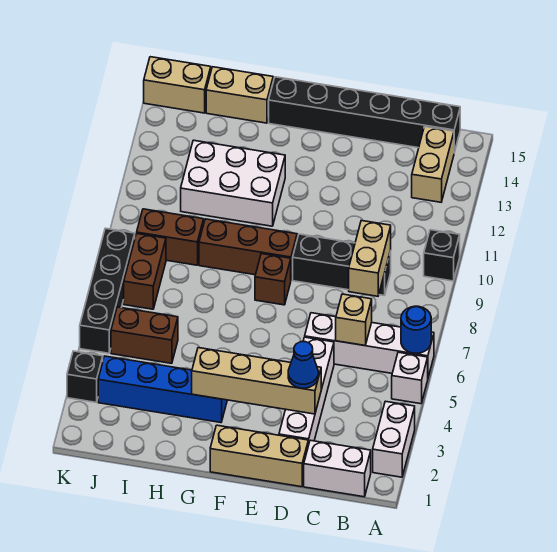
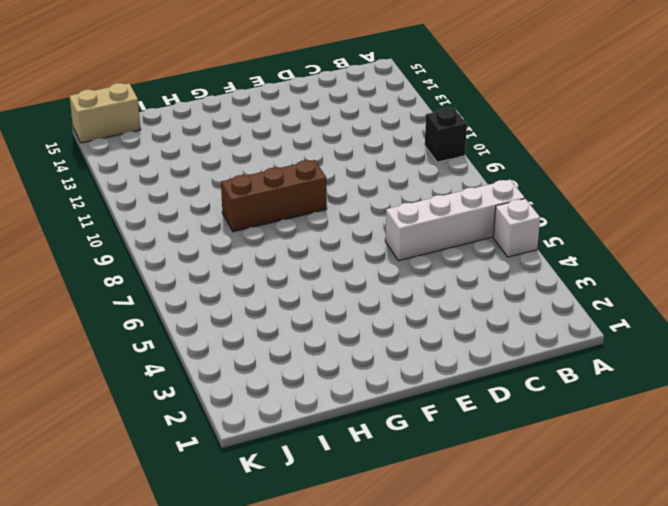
none -> white 1x2 brick [373,401,415,477]
none -> white 1x2 brick [304,440,371,497]
none -> tan 1x2 brick [412,127,454,202]

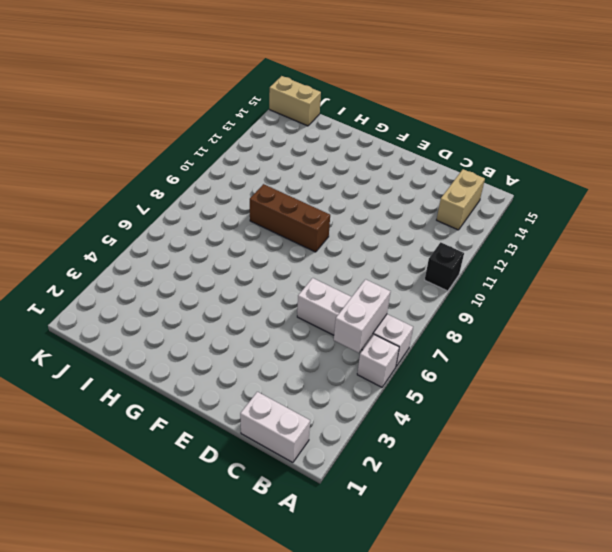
white 1x2 brick [334,279,391,353] -> white 1x2 brick moved to [373,401,415,477]
none -> black 1x6 brick [269,77,460,152]
none -> black 1x3 brick [293,234,391,296]
none -> tan 1x3 brick [210,425,308,487]

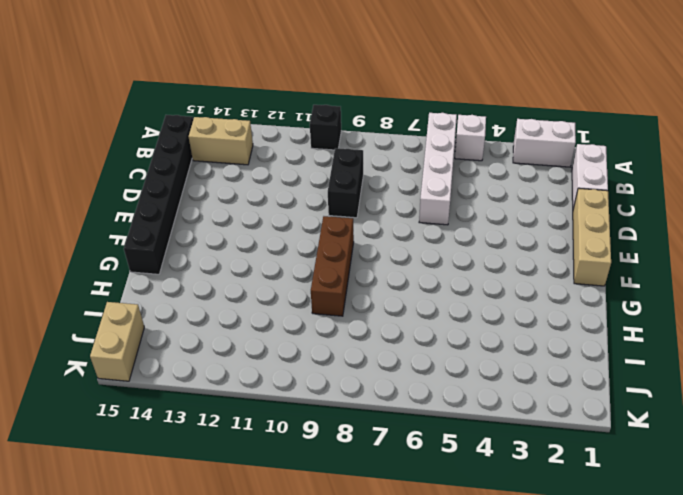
black 1x2 brick [328,148,363,218] -> black 1x3 brick [293,234,391,296]
none -> white 1x4 brick [279,337,334,445]
none -> brown 1x1 brick [255,254,291,305]
none -> blue 1x4 brick [98,356,227,423]

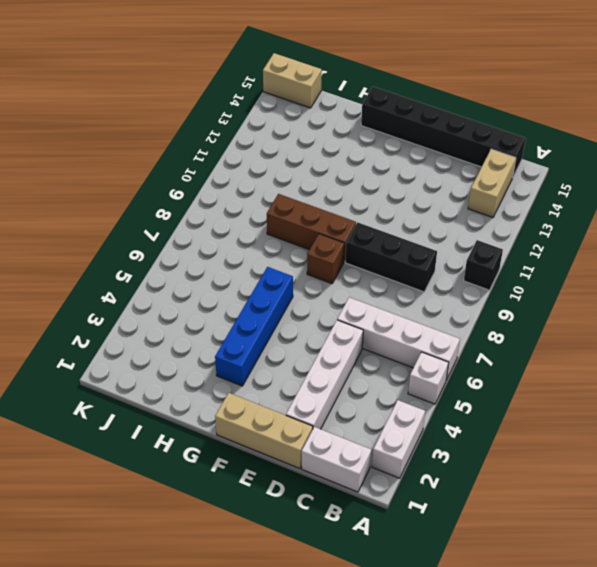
blue 1x4 brick [215,267,293,386] -> blue 1x4 brick turned to [98,356,227,423]
none -> white 2x3 brick [181,140,285,226]
none -> tan 1x2 brick [206,67,273,123]
none -> brown 1x2 brick [111,307,178,363]

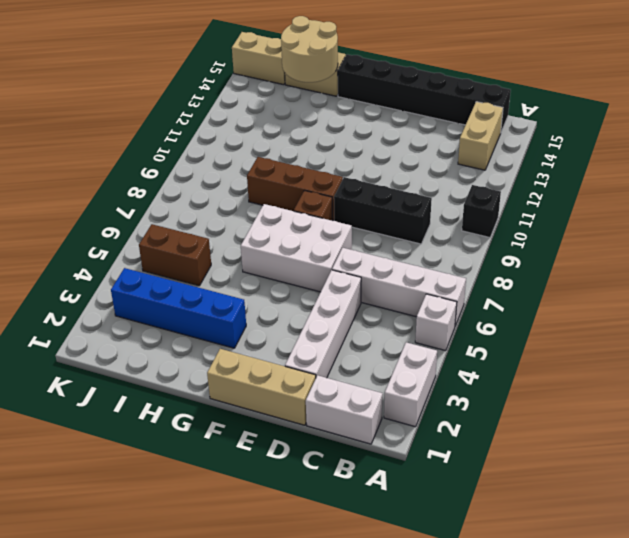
white 2x3 brick [241,204,352,292] -> white 2x3 brick moved to [181,140,285,226]
tan 2x2 round brick [281,16,338,82] -> none
none -> brown 1x2 brick [137,209,204,265]
none -> brown 1x2 brick [124,233,166,309]
none -> black 1x1 brick [67,351,103,402]

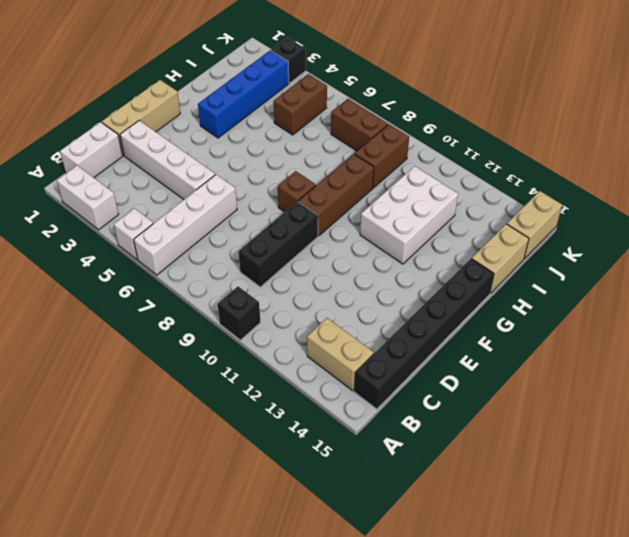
none -> black 1x4 brick [80,228,135,353]
none -> blue 1x1 round brick [401,306,431,353]
none -> tan 1x1 brick [336,294,372,346]

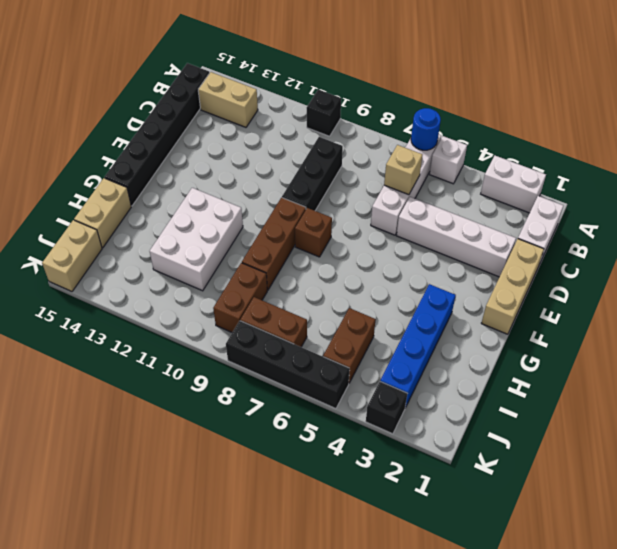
none -> tan 1x2 brick [349,221,391,296]
none -> tan 1x4 brick [192,348,321,414]
none -> blue 1x1 cone [288,342,318,388]

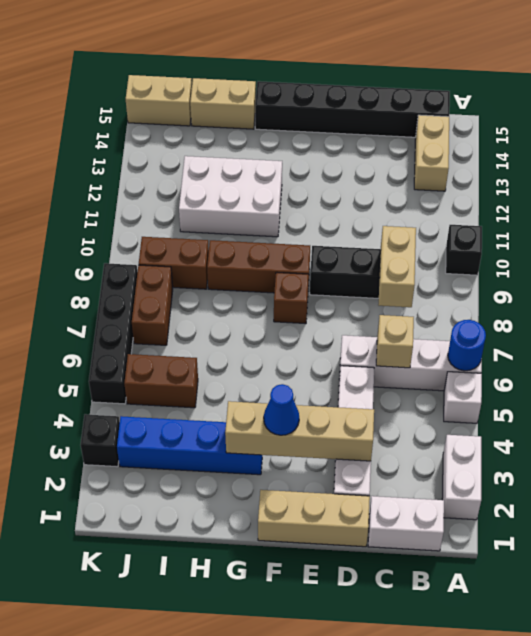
blue 1x1 cone [264,384,299,435] -> blue 1x1 cone moved to [288,342,318,388]

